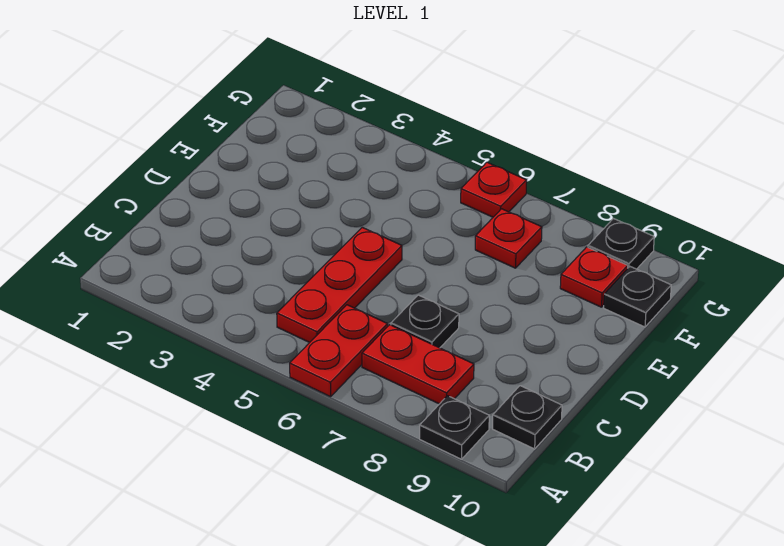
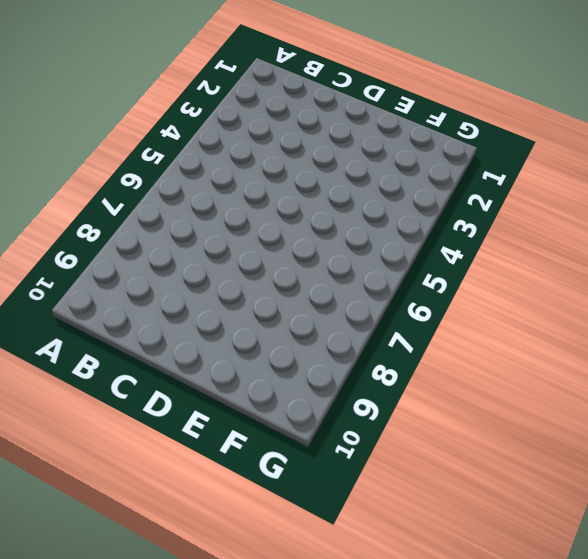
none -> red 1x2 plate [290,305,388,397]
none -> black 1x1 plate [420,396,489,459]

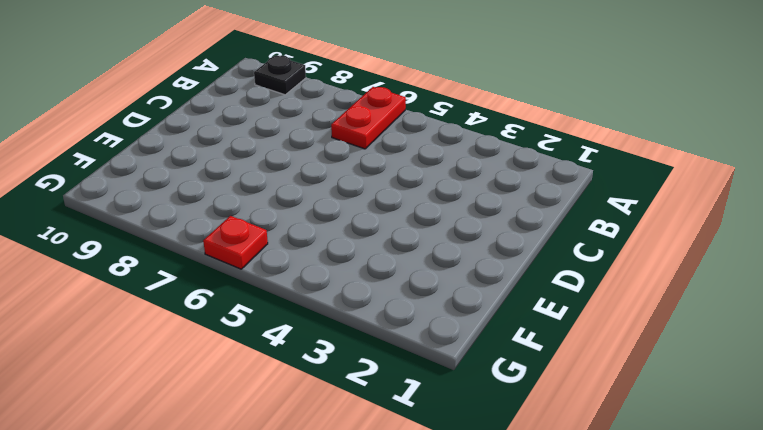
none -> red 1x3 plate [277,227,402,343]
none -> red 1x2 plate [362,325,474,404]

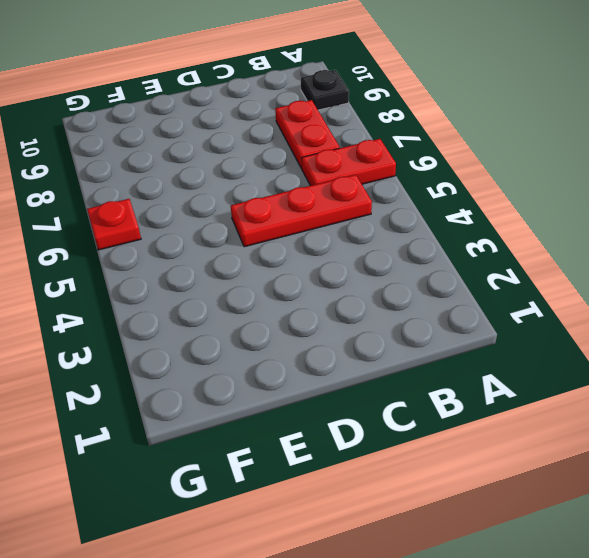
none -> black 1x1 plate [493,386,562,449]
none -> black 1x1 plate [391,295,459,348]

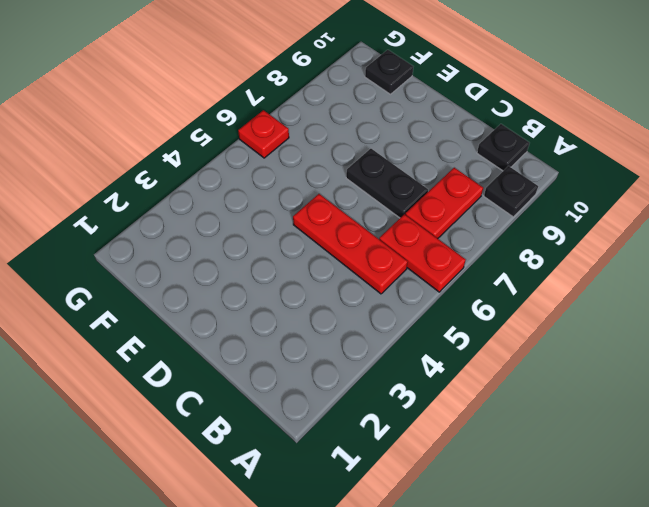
black 1x2 plate [346,149,428,218] -> black 1x1 plate [391,295,459,348]
none -> red 1x1 plate [475,209,542,268]
none -> red 1x1 plate [560,247,628,307]

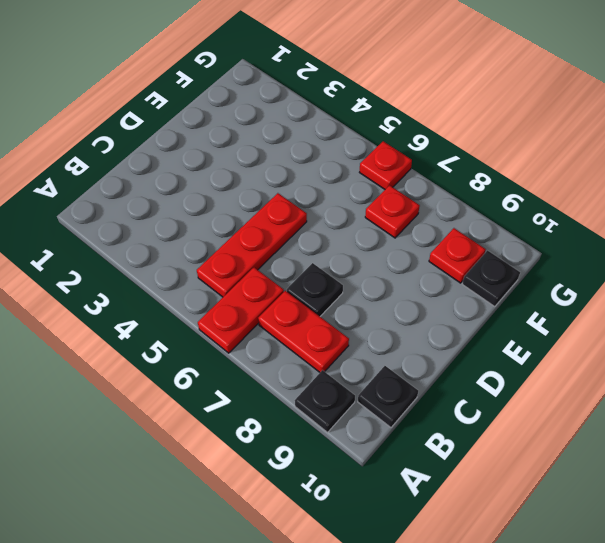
none -> black 1x1 plate [588,219,654,269]

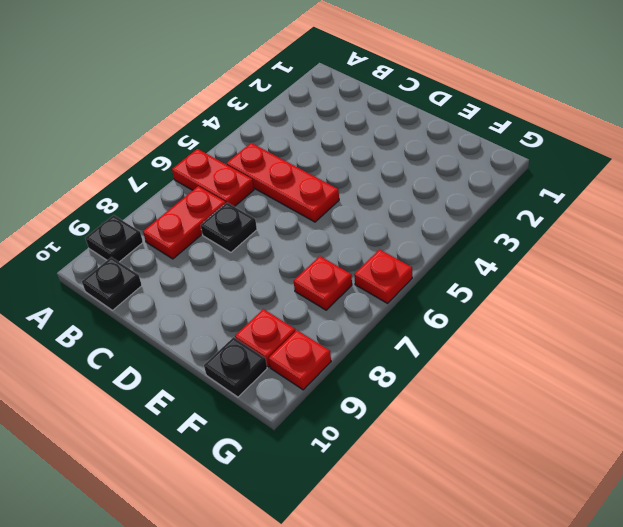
red 1x1 plate [269,330,331,390] -> black 1x1 plate [588,219,654,269]

